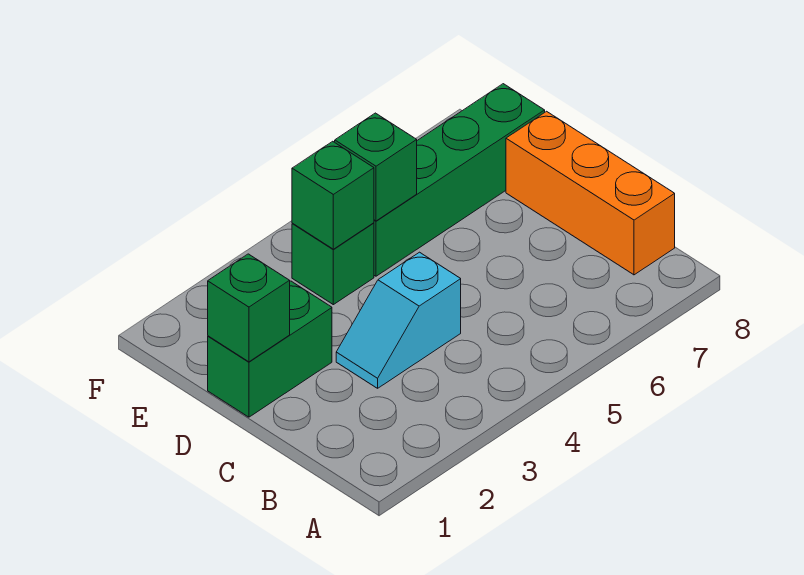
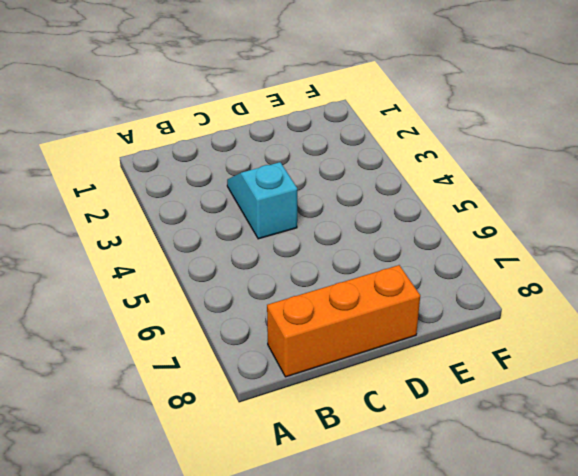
none -> green 1x2 brick [208,281,332,417]
none -> green 1x1 brick [292,223,374,305]

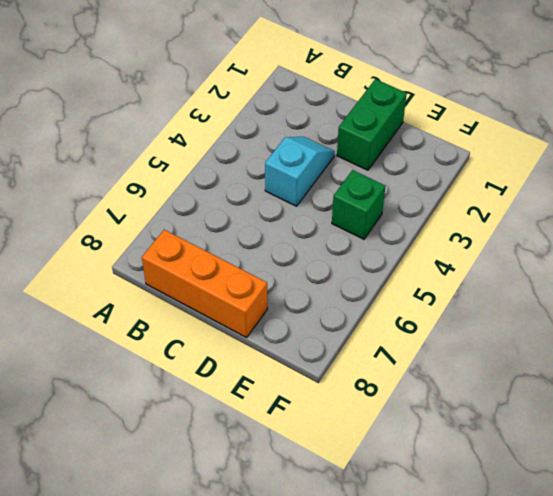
none -> green 1x4 brick [374,84,545,276]
none -> green 1x1 brick [208,254,290,362]

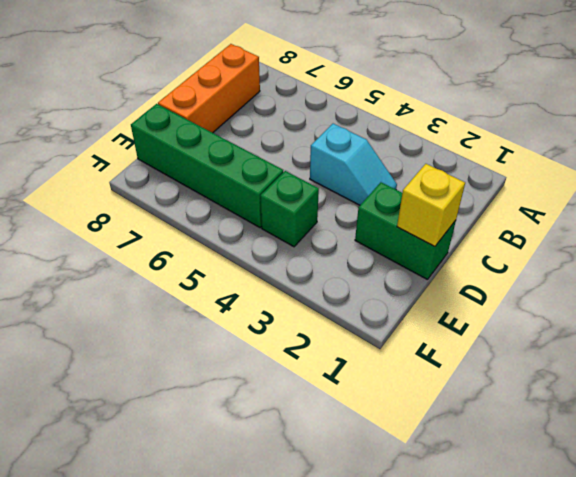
yellow 1x1 brick [397,164,465,247] -> green 1x1 brick [208,254,290,362]
none -> green 1x1 brick [292,141,374,249]
none -> green 1x1 brick [335,113,417,221]

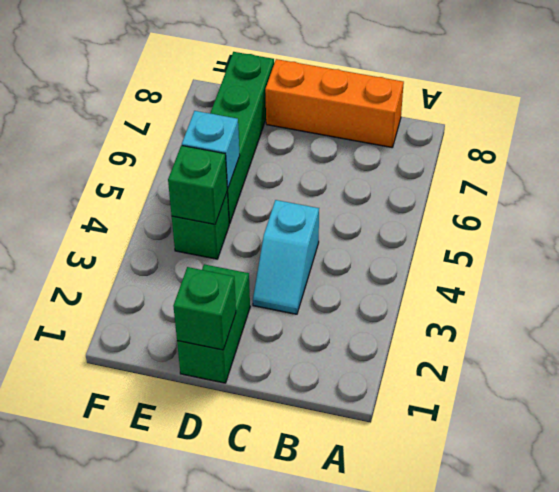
cyan 1x1 brick [182,111,240,189] -> green 1x1 brick [335,113,417,221]

